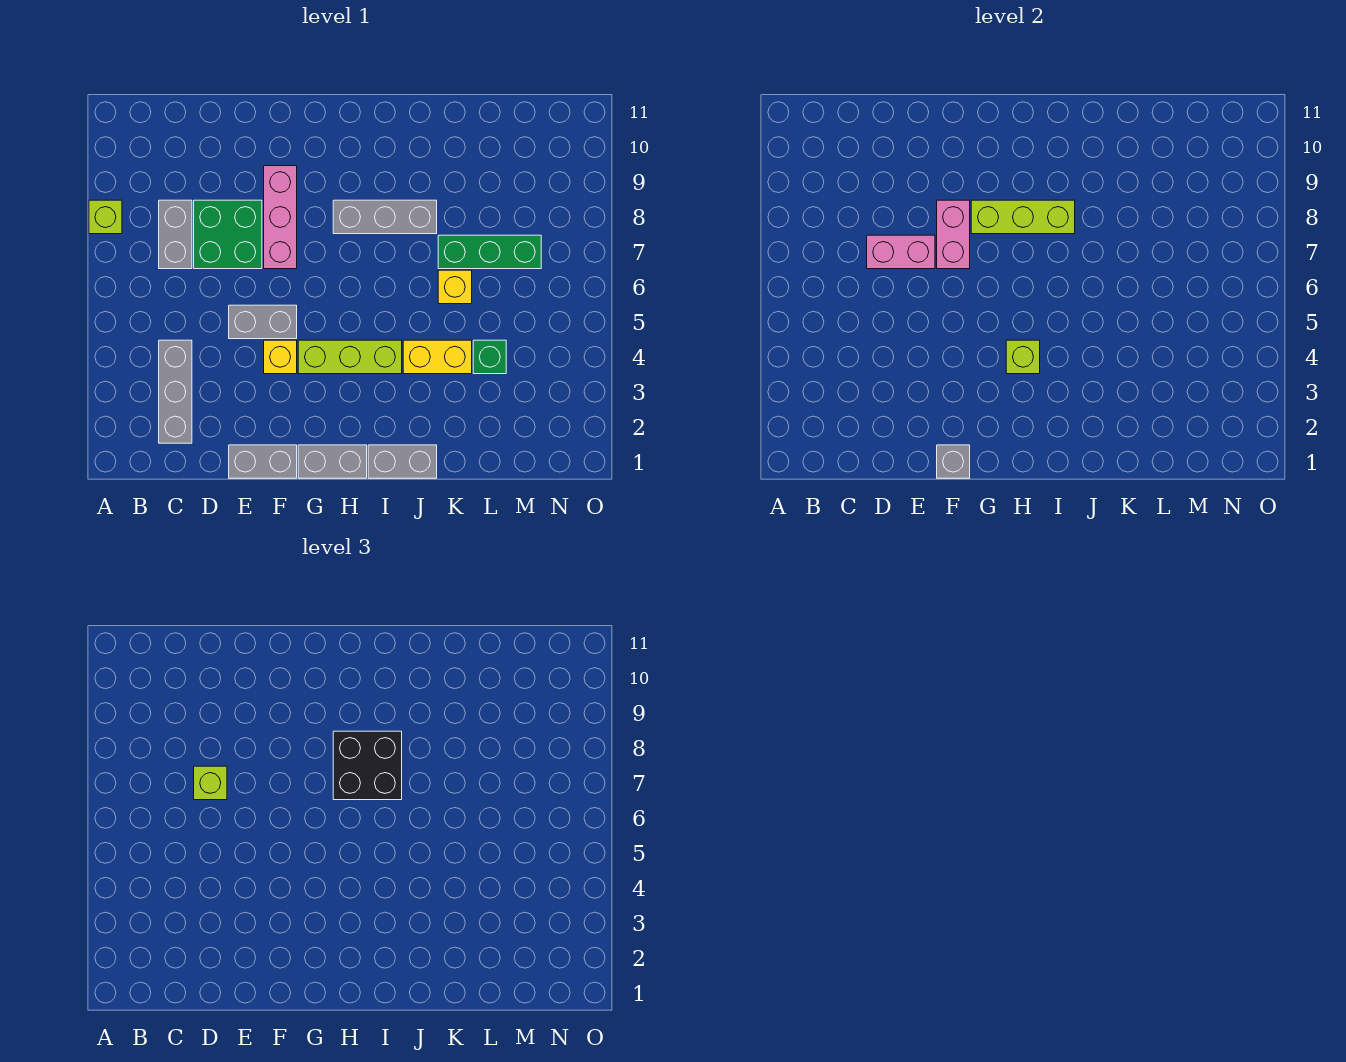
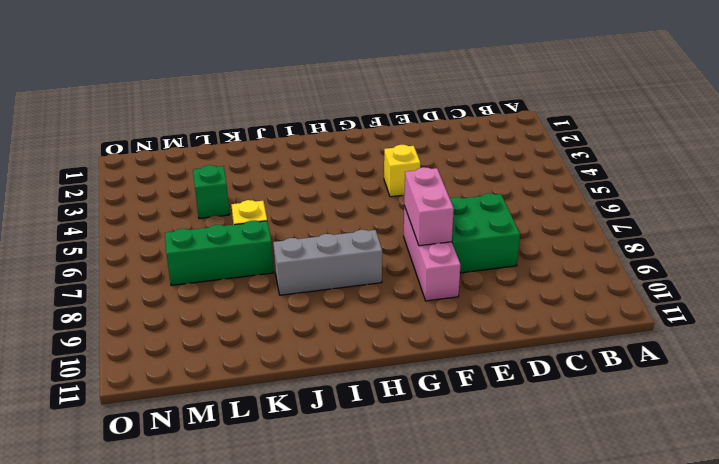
none -> lime 1x1 brick [89,200,122,234]
none -> grey 1x3 brick [159,340,192,443]
none -> grey 1x2 brick [159,200,192,269]

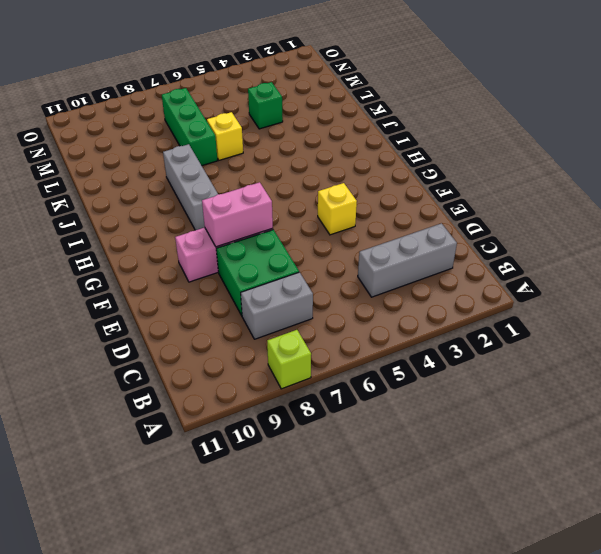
none -> grey 1x2 brick [229,445,297,478]
none -> grey 1x2 brick [229,305,297,339]
none -> grey 1x2 brick [298,445,367,478]

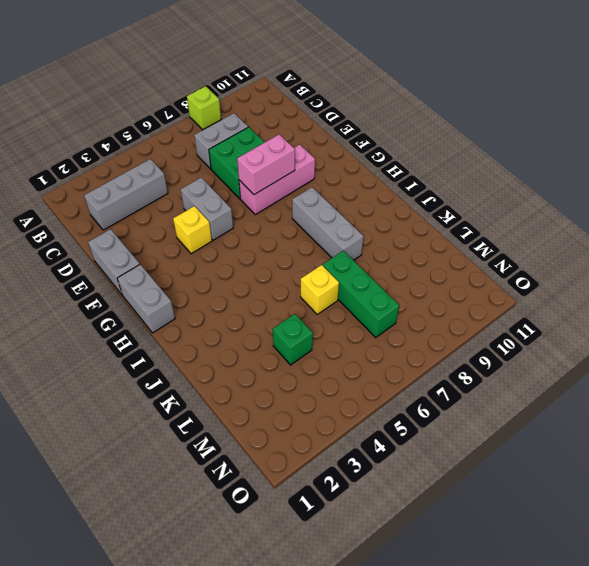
none -> lime 1x3 brick [298,340,402,374]
none -> grey 1x2 brick [368,445,437,478]
none -> yellow 1x2 brick [403,340,472,374]

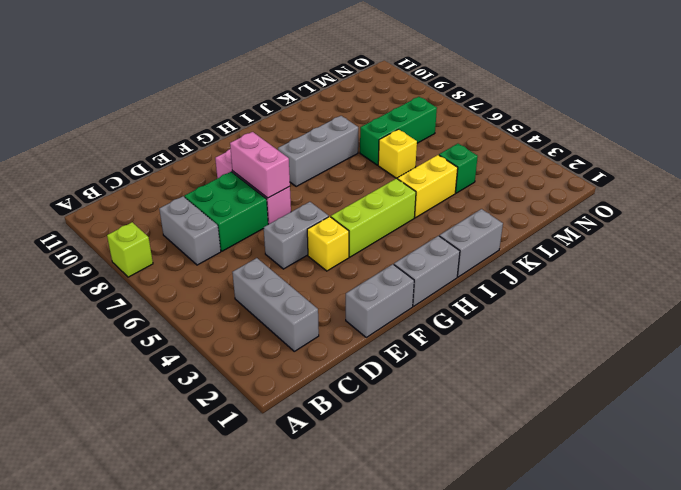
none -> pink 1x2 brick [867,235,935,269]
none -> grey 1x1 brick [937,445,970,478]
none -> lime 1x3 brick [971,200,1075,234]

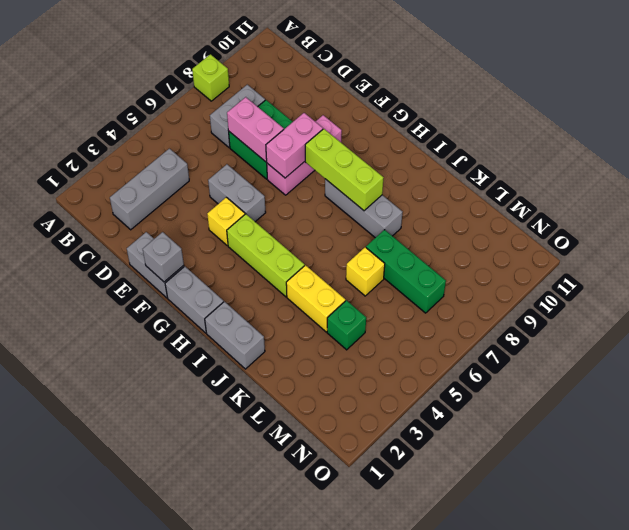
none -> lime 1x1 brick [1006,340,1040,374]
none -> lime 1x1 brick [194,766,227,800]
none -> black 2x2 brick [333,731,402,800]

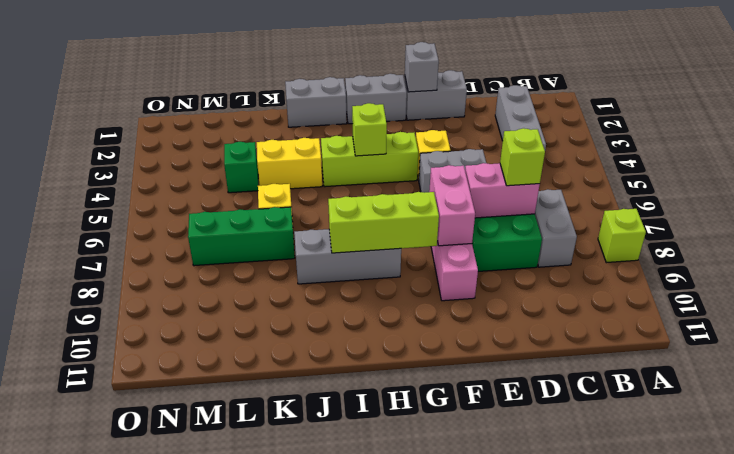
none -> black 2x2 brick [333,731,402,800]

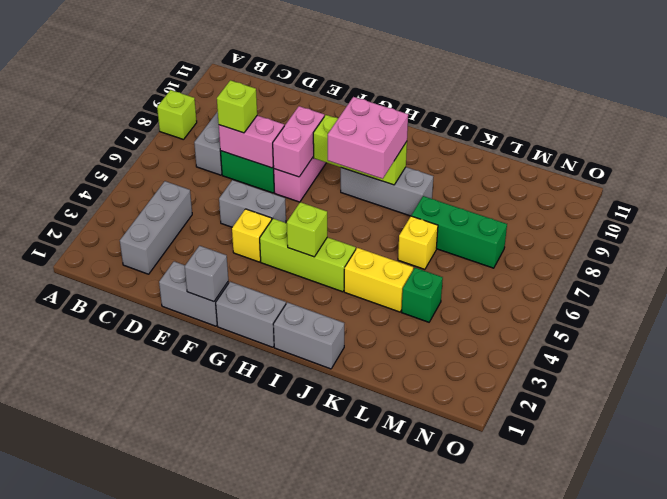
pink 2x2 brick [328,97,408,179] -> black 2x2 brick [333,731,402,800]

